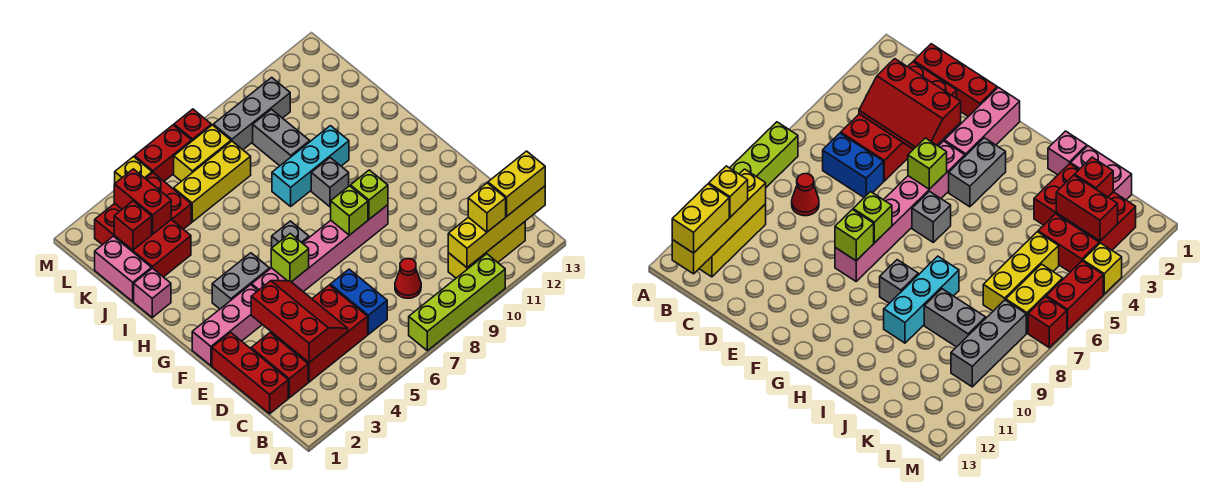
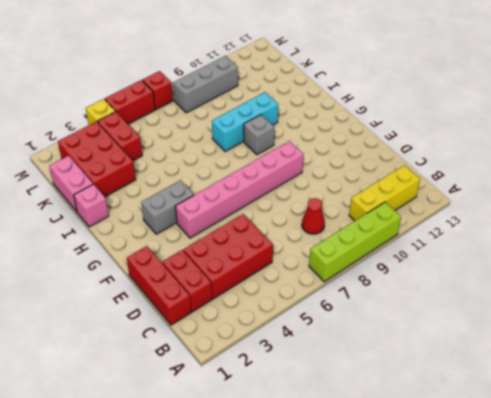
none -> blue 1x2 brick [330,269,387,334]
none -> pink 1x3 brick [192,285,262,366]
none -> grey 1x1 brick [272,221,309,247]
none -> grey 1x2 brick [253,109,310,166]

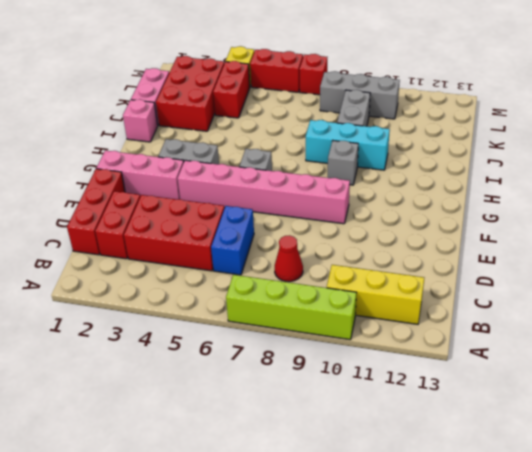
none -> yellow 1x3 brick [174,141,251,222]
none -> yellow 1x2 brick [174,125,231,181]
none -> yellow 1x4 brick [448,186,545,268]
none -> red 2x3 slope [251,281,348,363]

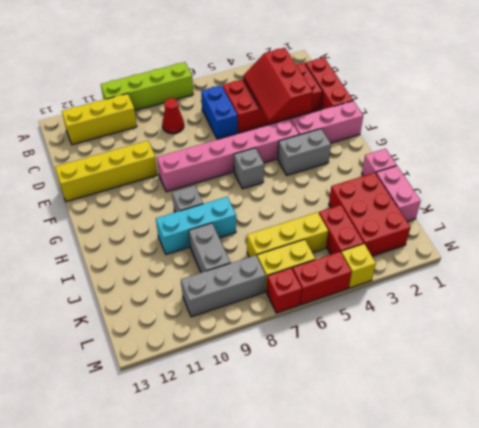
yellow 1x4 brick [55,141,158,202] -> yellow 1x4 brick moved to [448,186,545,268]
none -> lime 1x1 brick [271,234,309,282]
none -> lime 1x1 brick [331,186,368,235]
none -> lime 1x1 brick [350,170,388,219]
none -> red 1x1 brick [114,201,152,250]

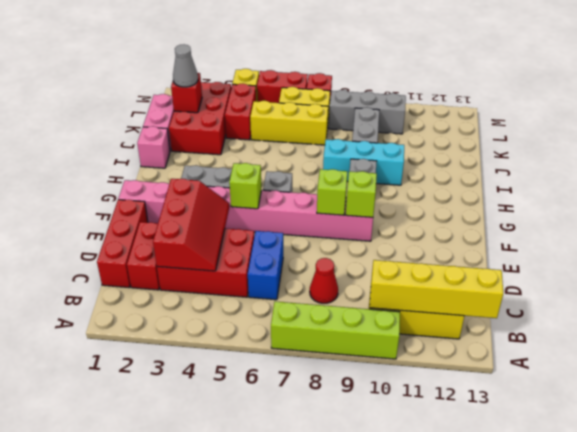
grey 1x1 cone [173,45,198,87] -> none
none -> red 1x2 brick [114,169,171,234]
none -> yellow 1x1 brick [468,183,506,232]
none -> yellow 1x2 brick [488,151,545,216]

